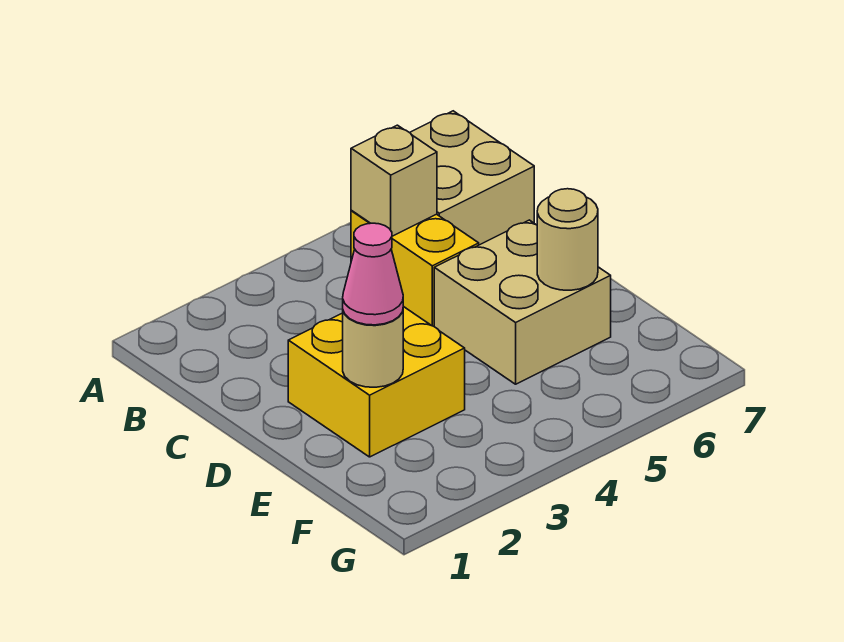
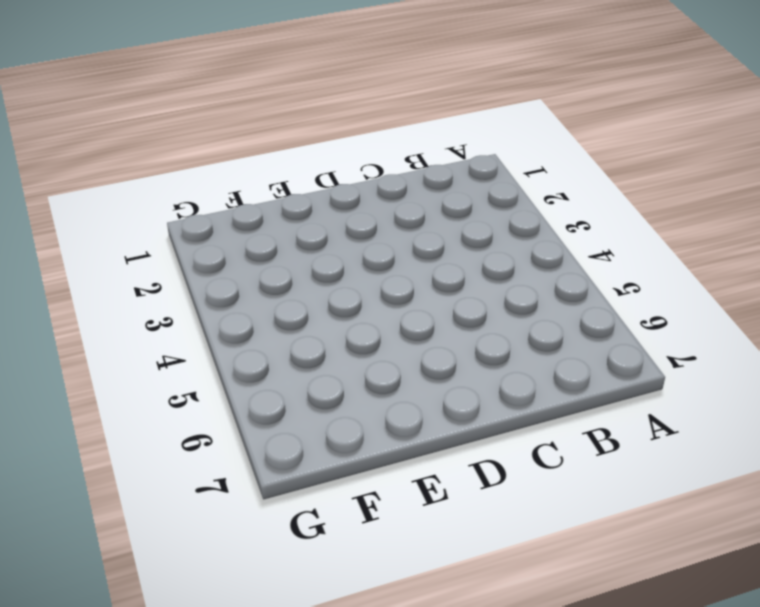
none -> tan 2x2 brick [410,111,534,245]
none -> yellow 1x2 brick [351,211,479,326]

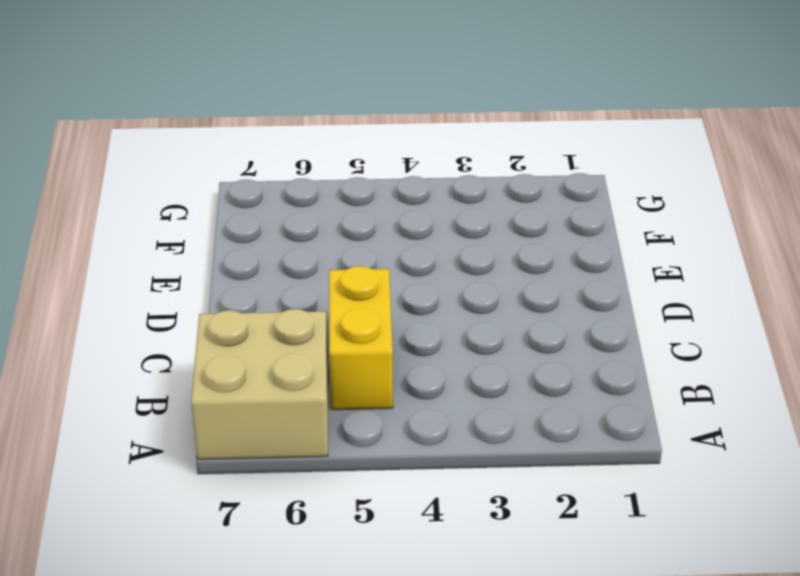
none -> yellow 2x2 brick [288,306,465,457]
none -> tan 2x2 brick [434,220,611,384]

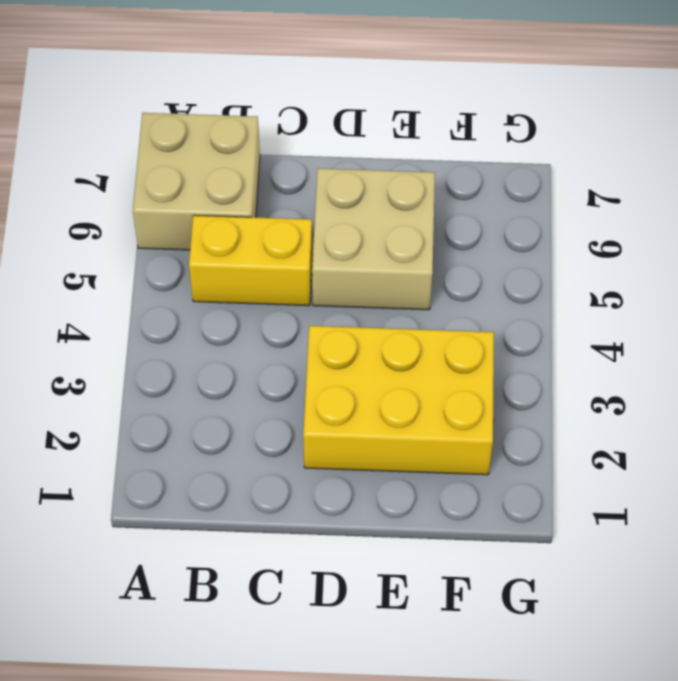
yellow 2x3 brick [303,326,494,475] -> yellow 2x2 brick [288,306,465,457]
none -> tan 1x1 brick [351,125,437,236]
none -> tan 1x1 round brick [343,311,403,387]

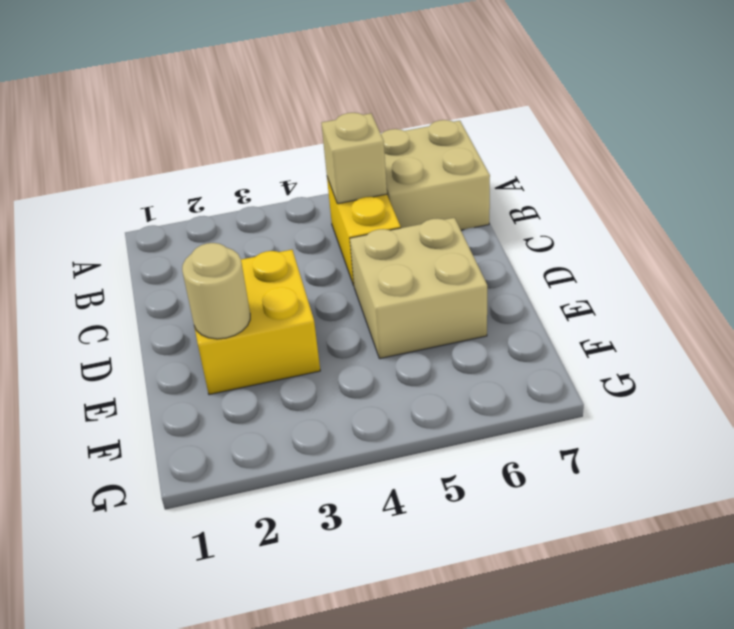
none -> tan 1x1 round brick [537,189,598,290]
none -> pink 1x1 cone [343,223,403,325]

